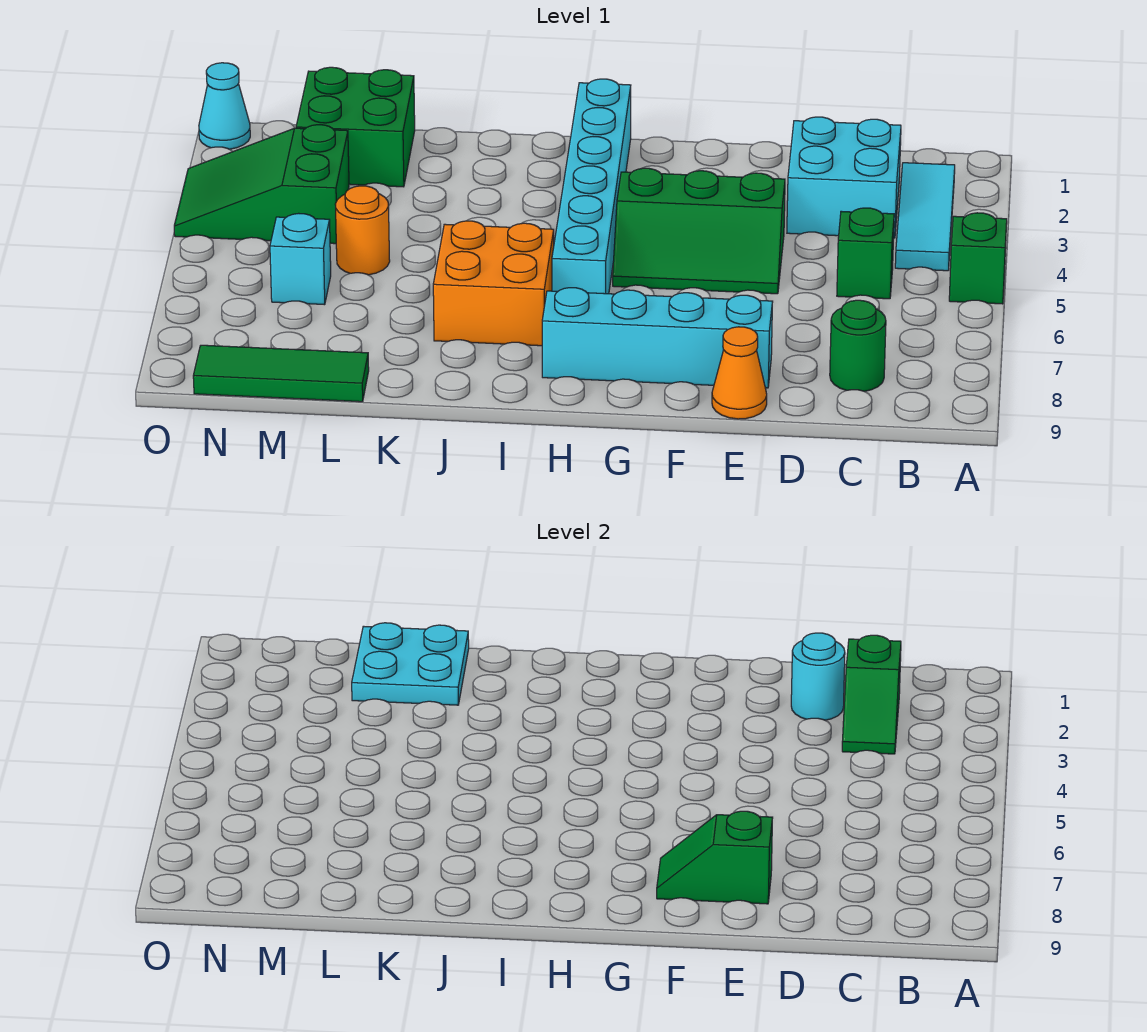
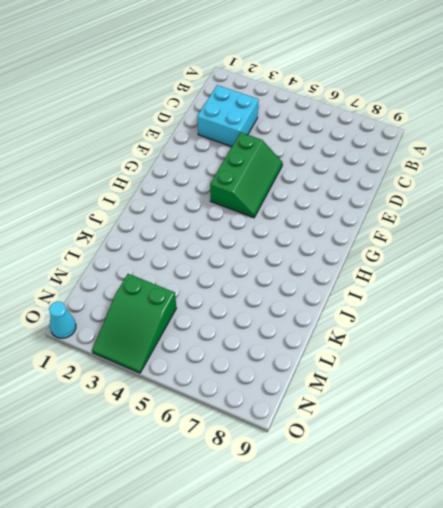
none -> green 1x1 brick [949,213,1007,304]
none -> cyan 1x3 tile [895,163,955,271]
none -> green 1x1 brick [837,208,894,299]

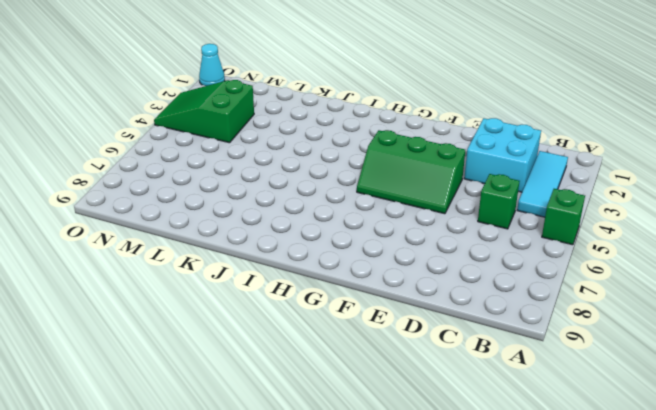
none -> green 1x1 round brick [830,300,886,391]
none -> cyan 1x4 brick [542,288,773,388]
none -> orange 1x1 cone [712,327,767,419]

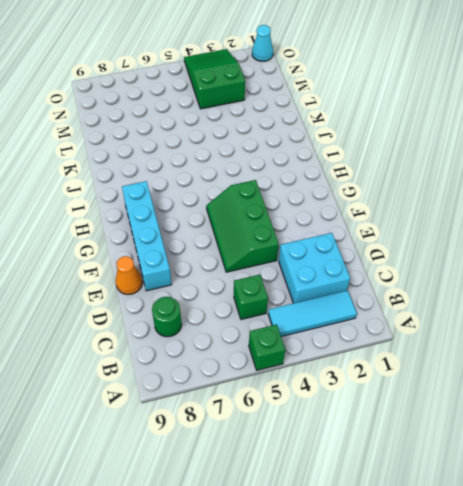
none -> cyan 1x6 brick [552,79,631,294]
none -> orange 2x2 brick [433,221,554,346]
none -> green 2x2 brick [296,67,415,187]

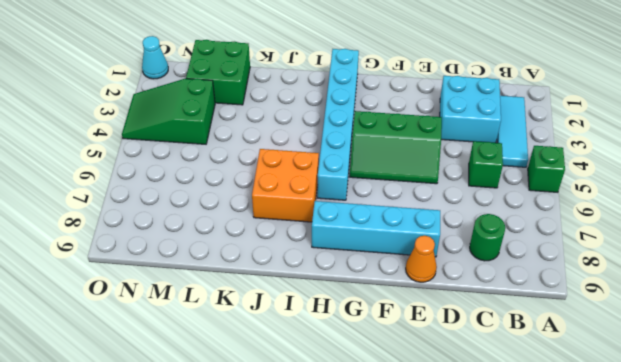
none -> orange 1x1 round brick [335,186,390,275]
none -> green 1x3 tile [193,345,369,402]
none -> cyan 1x1 brick [270,213,331,305]

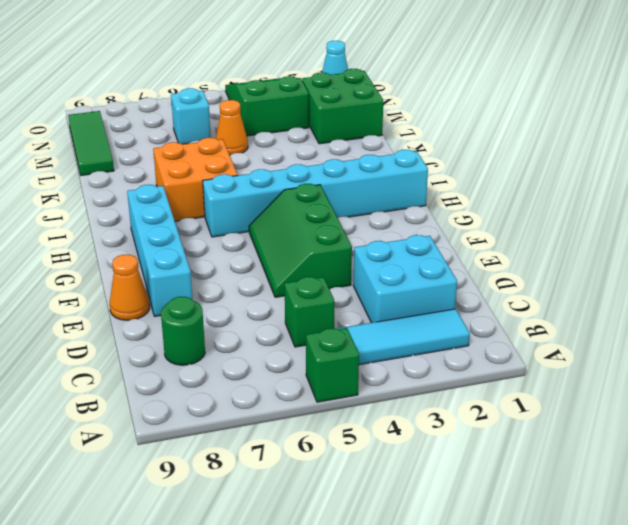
orange 1x1 cone [216,100,248,155] -> orange 1x1 round brick [335,186,390,275]
none -> green 1x2 slope [842,635,901,754]
none -> cyan 1x1 round brick [791,633,845,720]
none -> green 1x2 slope [657,811,773,904]

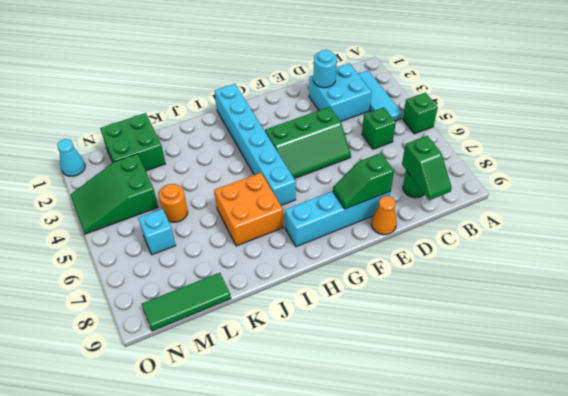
green 1x2 slope [402,136,452,200] -> green 1x2 slope moved to [842,635,901,754]
none -> cyan 2x2 plate [352,623,469,705]

